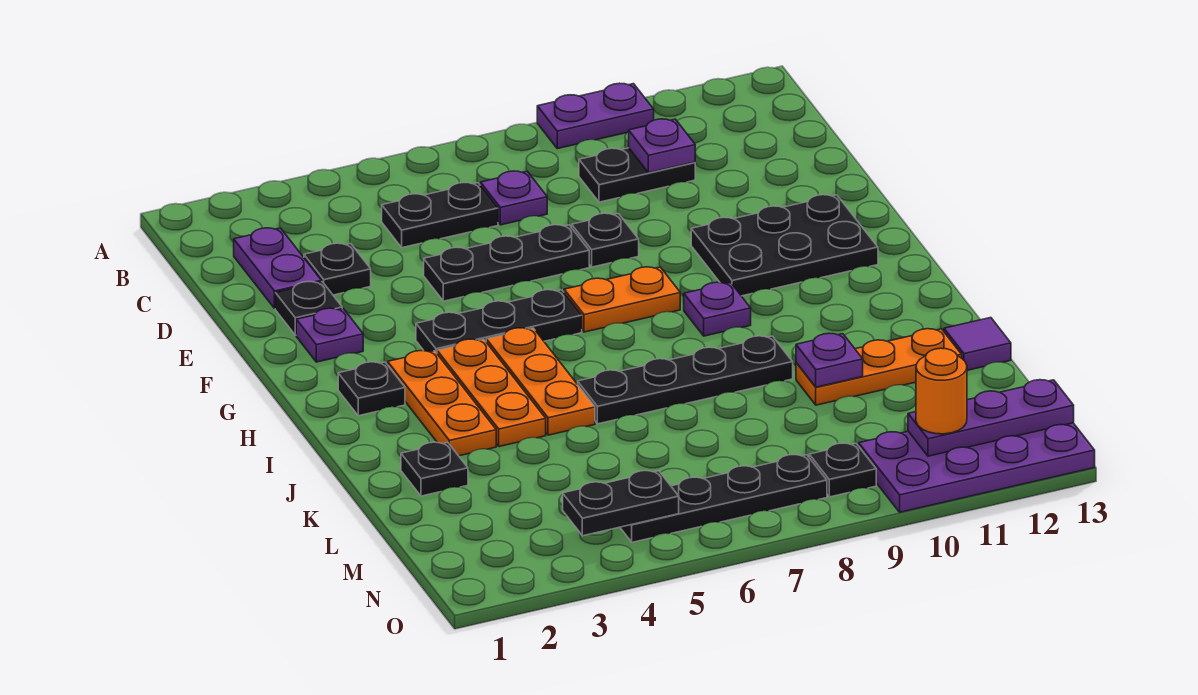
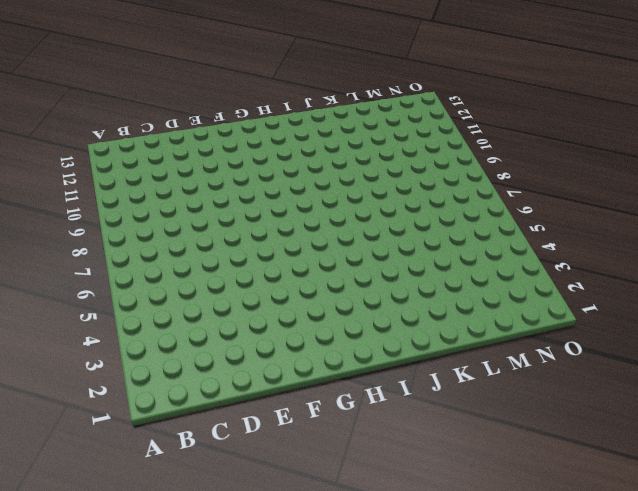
none -> purple 1x2 plate [537,83,654,149]
none -> purple 1x2 plate [234,228,321,309]
none -> black 1x2 plate [382,183,498,248]
none -> purple 1x1 plate [480,171,547,225]

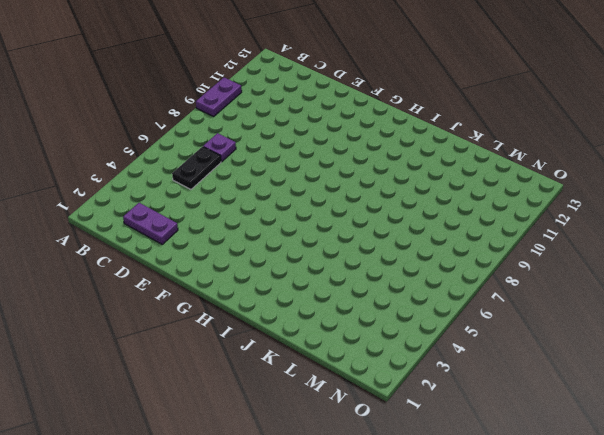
none -> black 1x2 plate [579,148,695,202]
none -> black 1x1 plate [304,243,371,295]
none -> black 1x1 plate [275,282,342,335]
none -> black 1x3 plate [424,225,589,301]

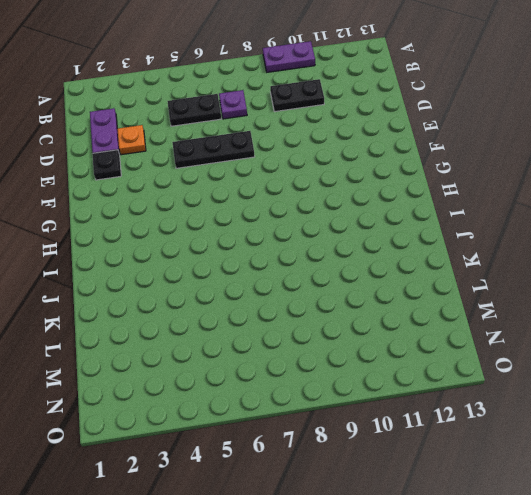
orange 1x1 plate [117,125,146,155] -> black 1x1 plate [304,243,371,295]
none -> black 1x1 plate [572,213,639,267]
none -> purple 1x1 plate [296,308,363,362]
none -> black 2x3 plate [691,195,878,296]
none -> black 1x3 plate [416,290,582,353]

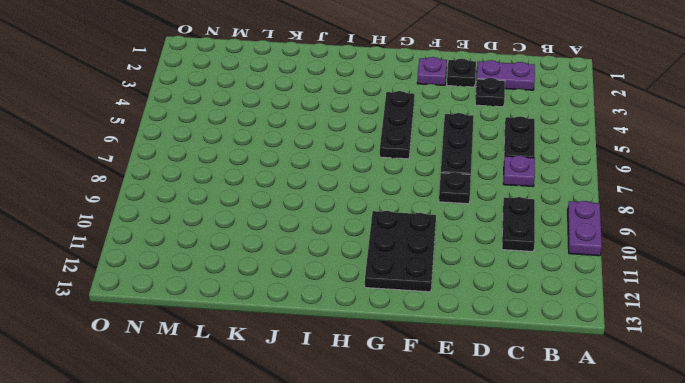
none -> orange 1x2 plate [564,267,680,332]
none -> black 1x1 plate [338,362,405,416]
none -> orange 1x3 plate [388,351,496,456]
none -> orange 1x3 plate [437,339,546,447]

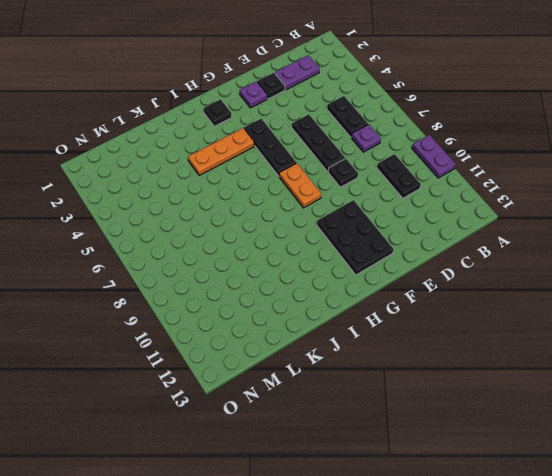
none -> black 1x1 plate [304,243,371,295]
none -> orange 1x3 plate [388,351,496,456]
none -> orange 1x3 plate [486,328,595,435]
none -> purple 1x1 plate [684,282,751,336]

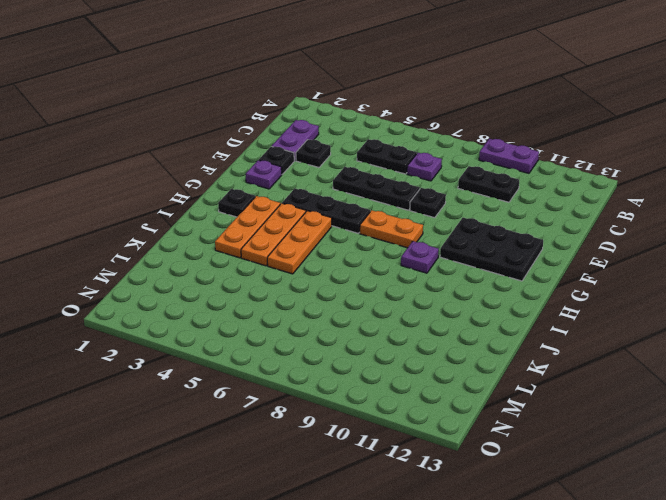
none -> black 1x4 plate [578,336,793,424]
none -> black 1x1 plate [401,442,468,496]
none -> orange 1x3 plate [796,329,962,405]
none -> purple 1x1 tile [944,318,1011,370]

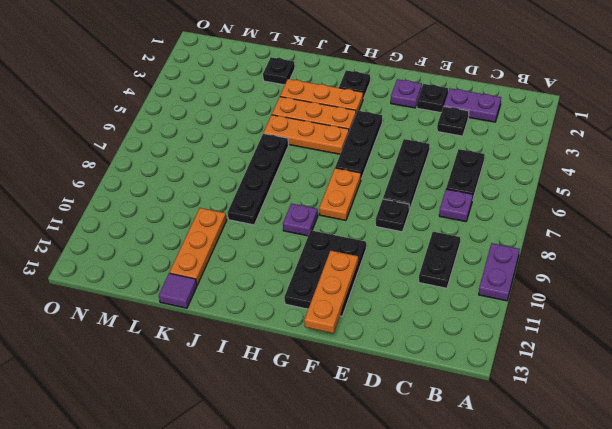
orange 1x3 plate [304,251,358,333] -> none
none -> black 1x4 plate [620,455,827,542]
none -> black 1x1 plate [809,443,876,497]
none -> purple 2x4 plate [859,423,1095,512]
none -> purple 1x1 plate [629,119,695,173]

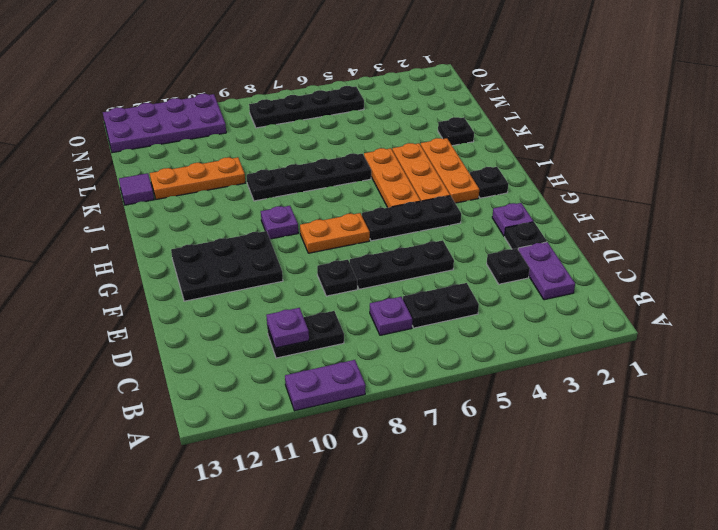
none -> black 1x1 plate [809,443,876,497]
none -> purple 1x1 plate [796,333,863,387]
none -> black 1x2 plate [563,471,679,536]
none -> purple 1x3 plate [908,380,1074,456]

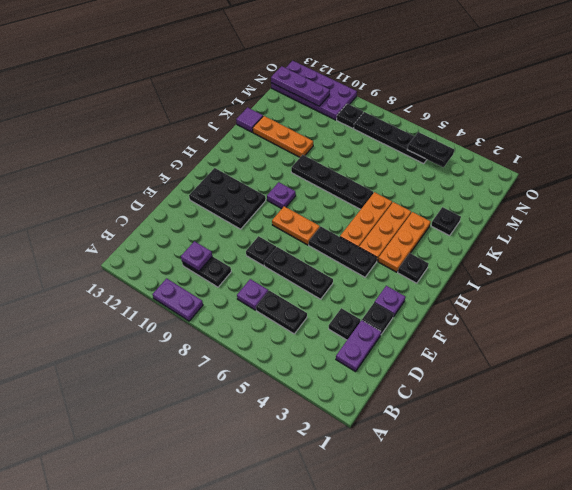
none -> purple 1x1 plate [796,333,863,387]
none -> orange 1x1 round brick [916,348,967,434]

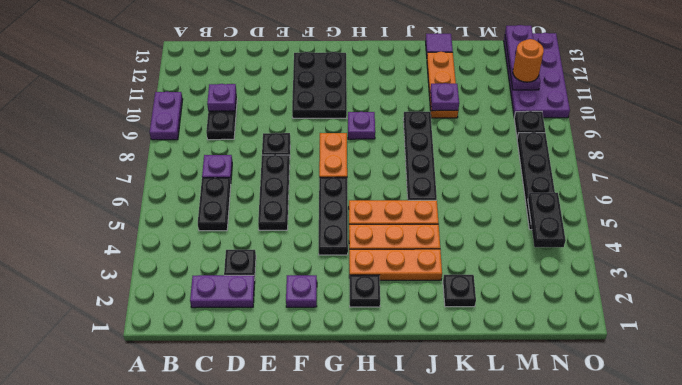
none -> black 1x1 plate [275,282,342,335]

